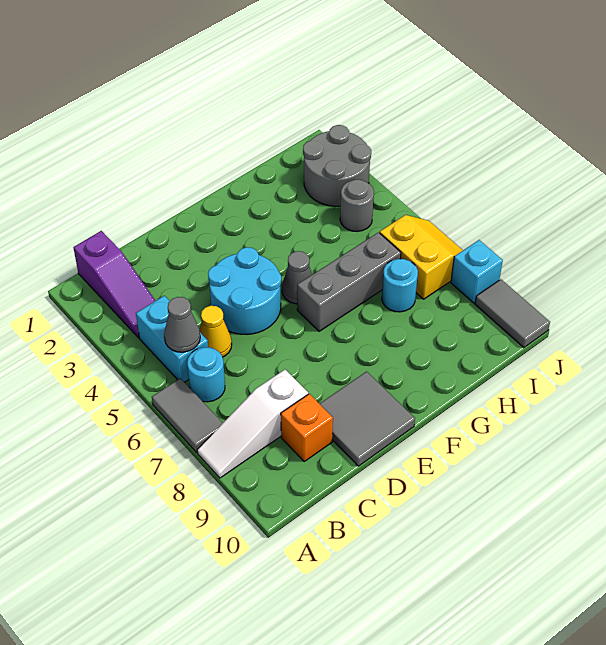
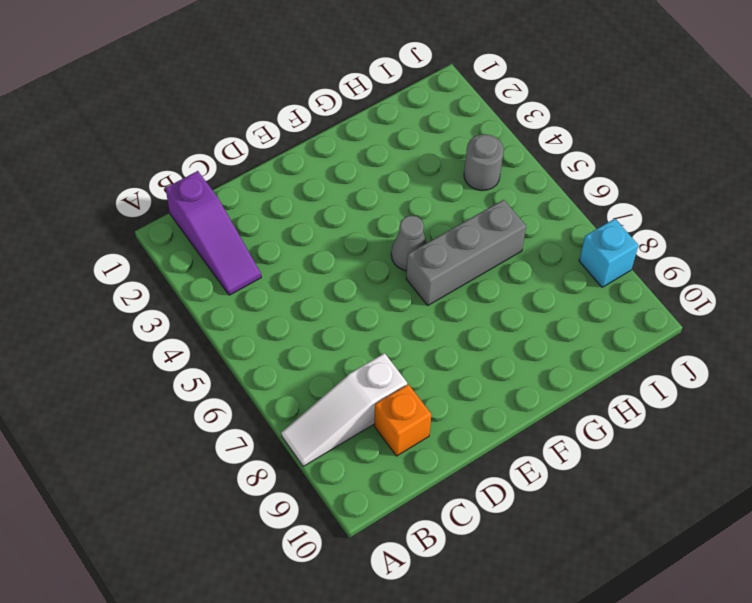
none -> grey 1x2 tile [152,378,222,452]
none -> cyan 1x2 brick [136,296,208,382]
none -> cyan 1x1 round brick [187,347,225,402]

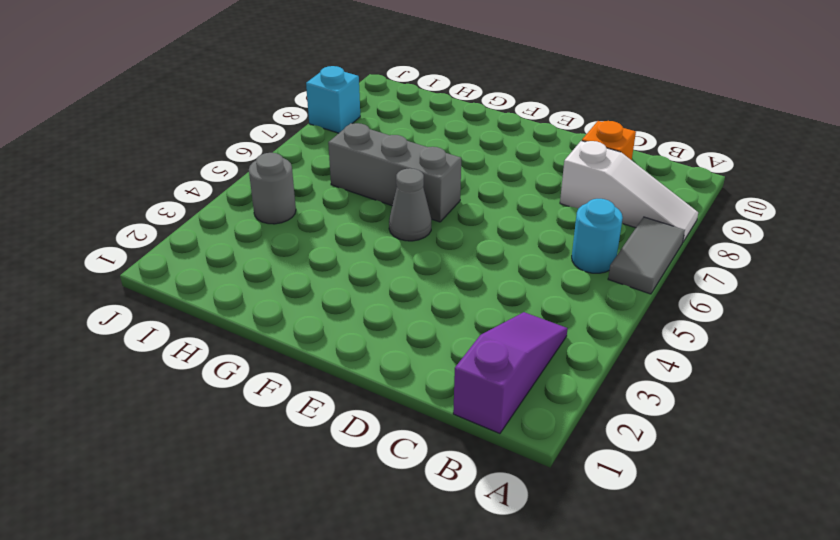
none -> cyan 1x2 brick [136,296,208,382]
none -> yellow 1x1 cone [200,306,232,357]
none -> cyan 2x2 round brick [208,247,281,335]

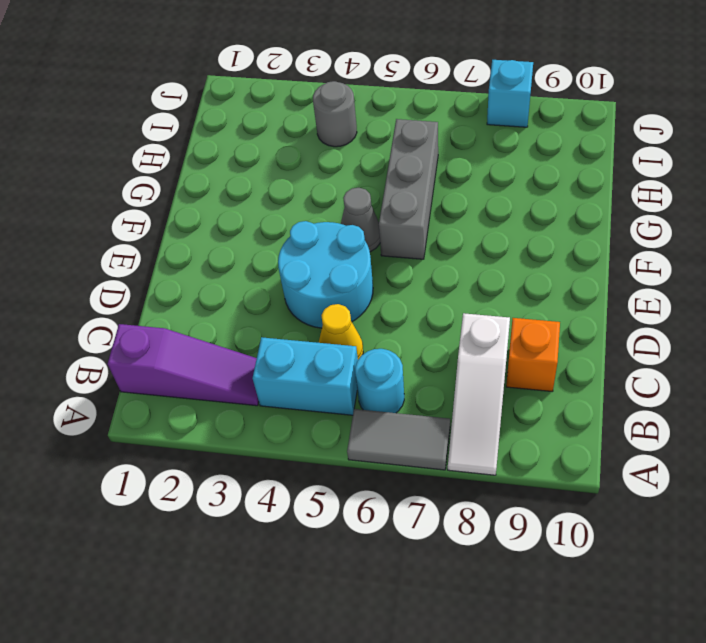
none -> grey 2x2 tile [320,372,415,466]
none -> cyan 1x1 round brick [382,259,418,312]
none -> grey 2x2 round brick [303,125,371,206]

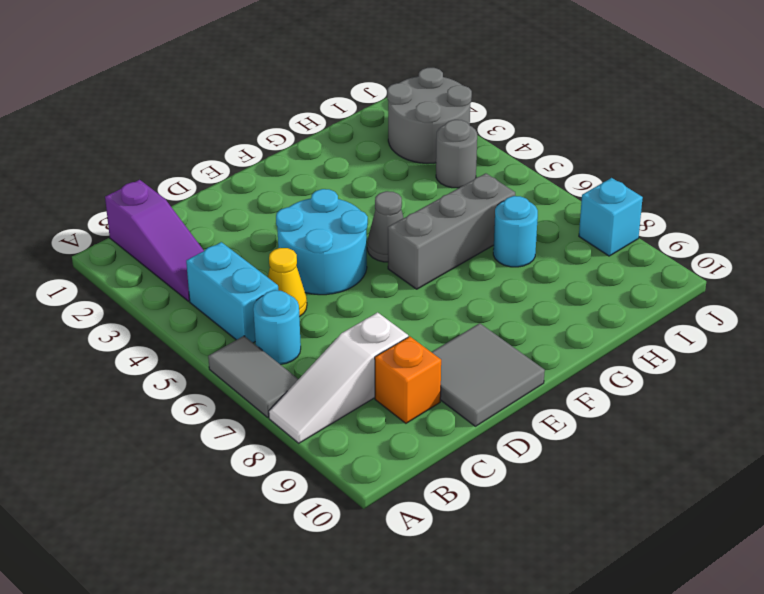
none -> yellow 2x2 slope [380,215,463,299]
none -> grey 1x2 tile [475,279,550,348]
none -> grey 1x1 cone [164,297,200,352]

